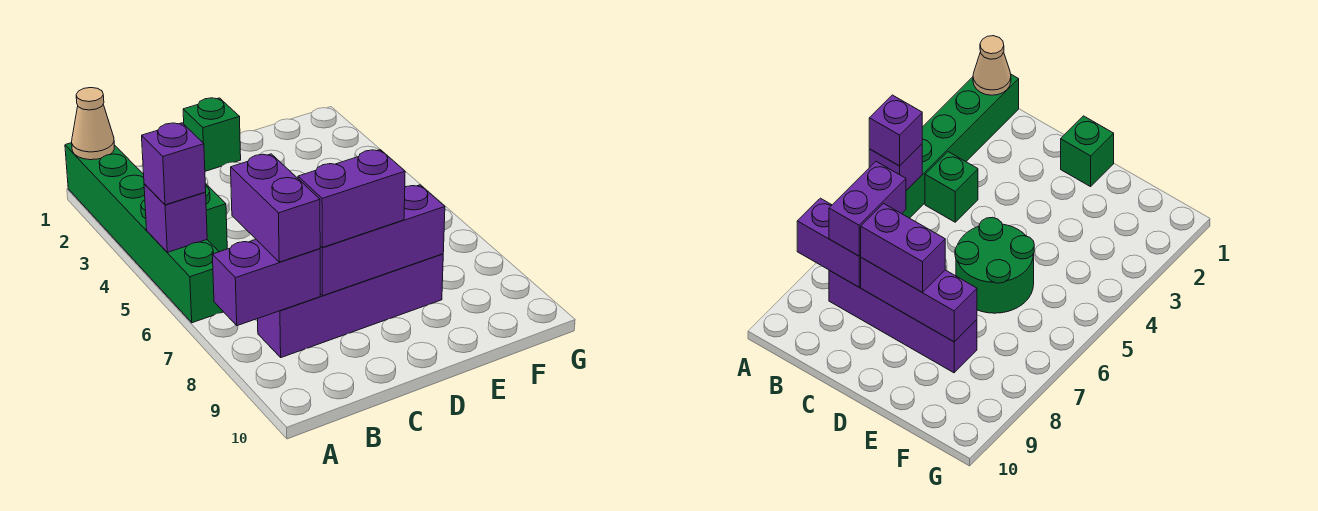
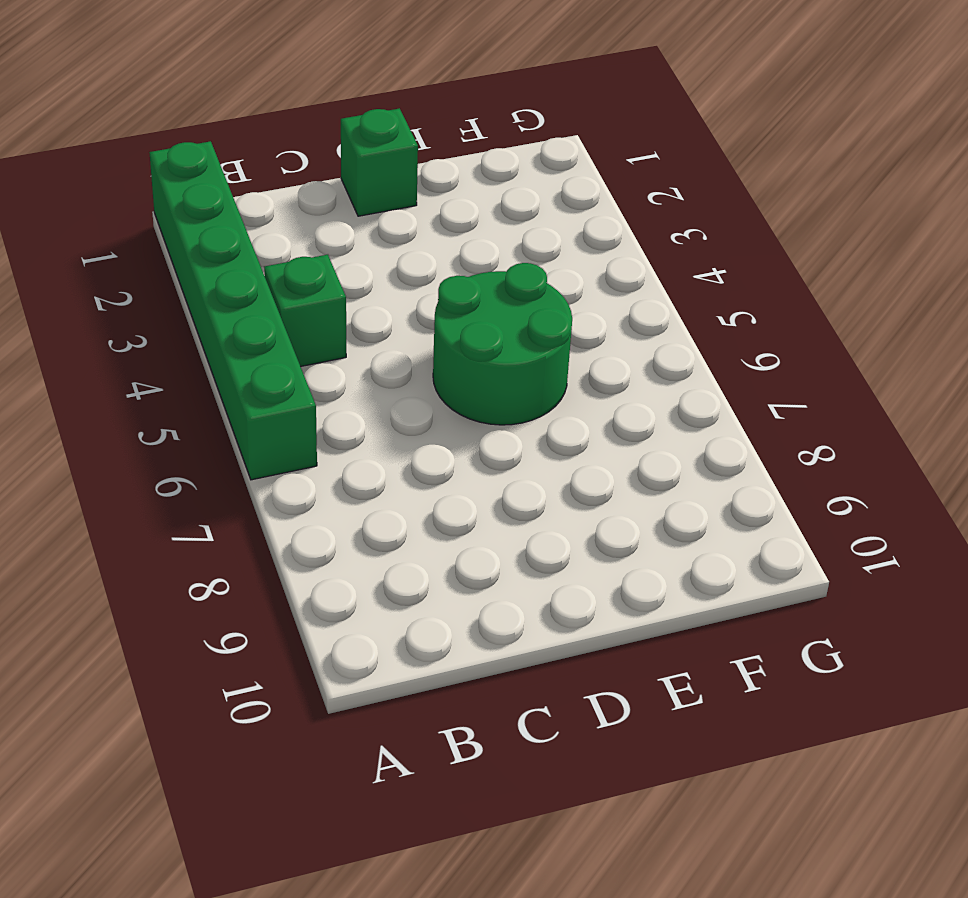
none -> purple 1x4 brick [258,254,443,358]
none -> tan 1x1 cone [72,88,114,160]
none -> purple 1x1 brick [144,184,207,252]

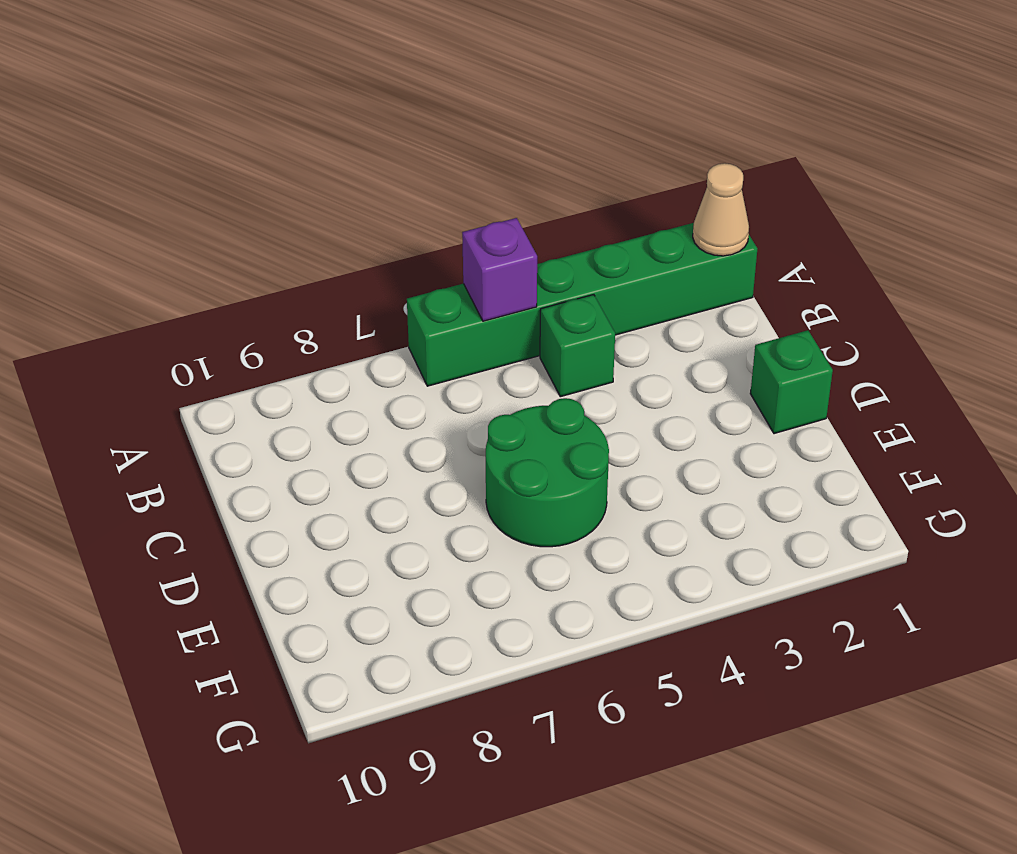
none -> purple 1x4 brick [258,254,443,358]
none -> purple 1x2 brick [212,240,320,326]
none -> purple 1x3 brick [320,185,445,296]

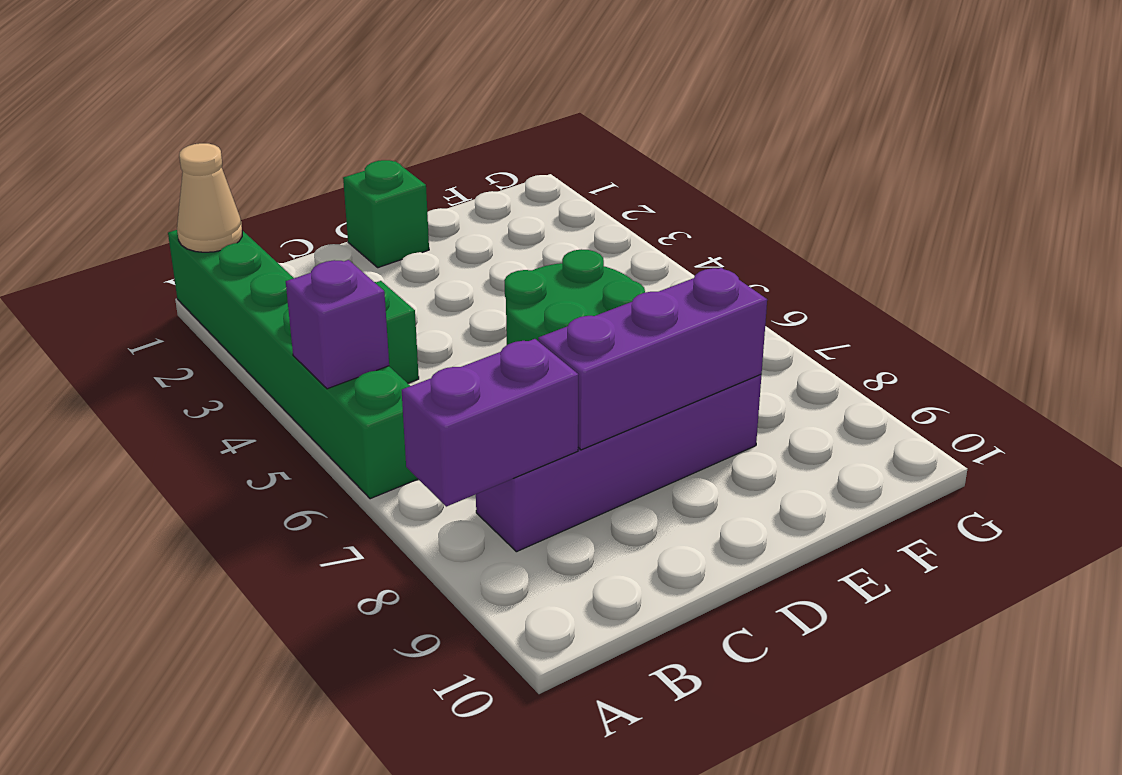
none -> purple 1x1 brick [142,123,206,205]
none -> purple 1x2 brick [231,154,320,262]
none -> purple 1x2 brick [298,150,405,248]

